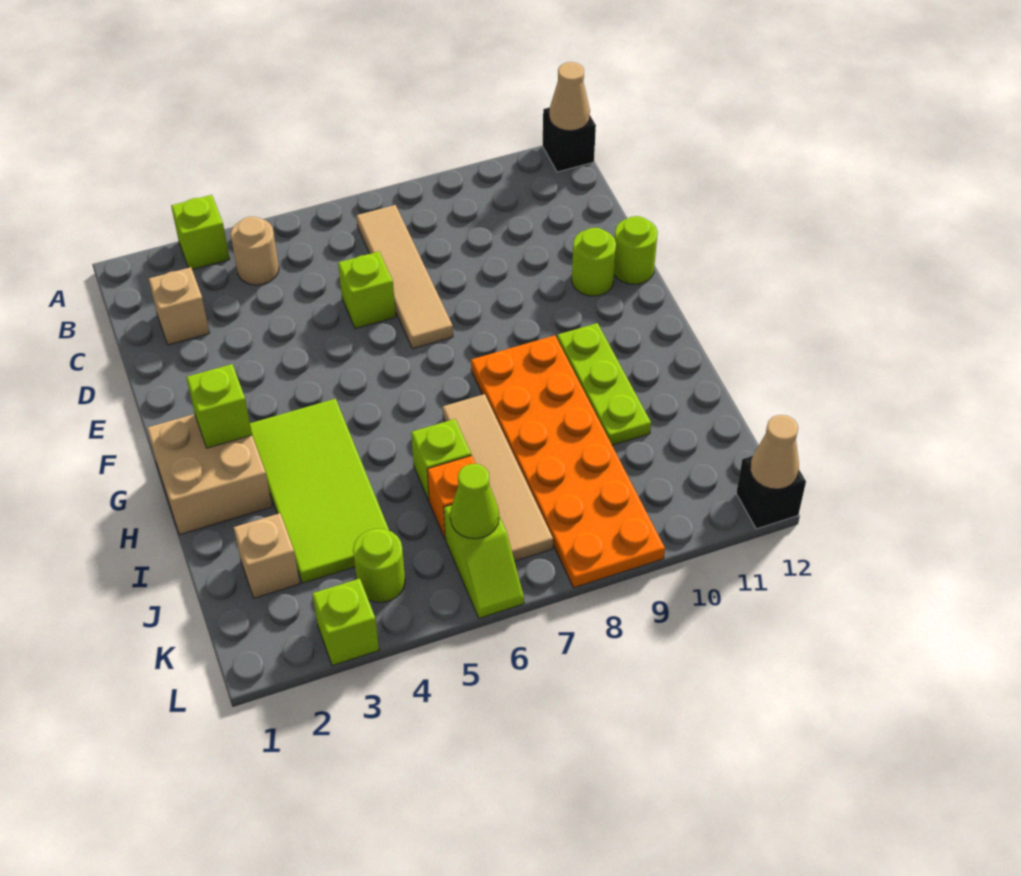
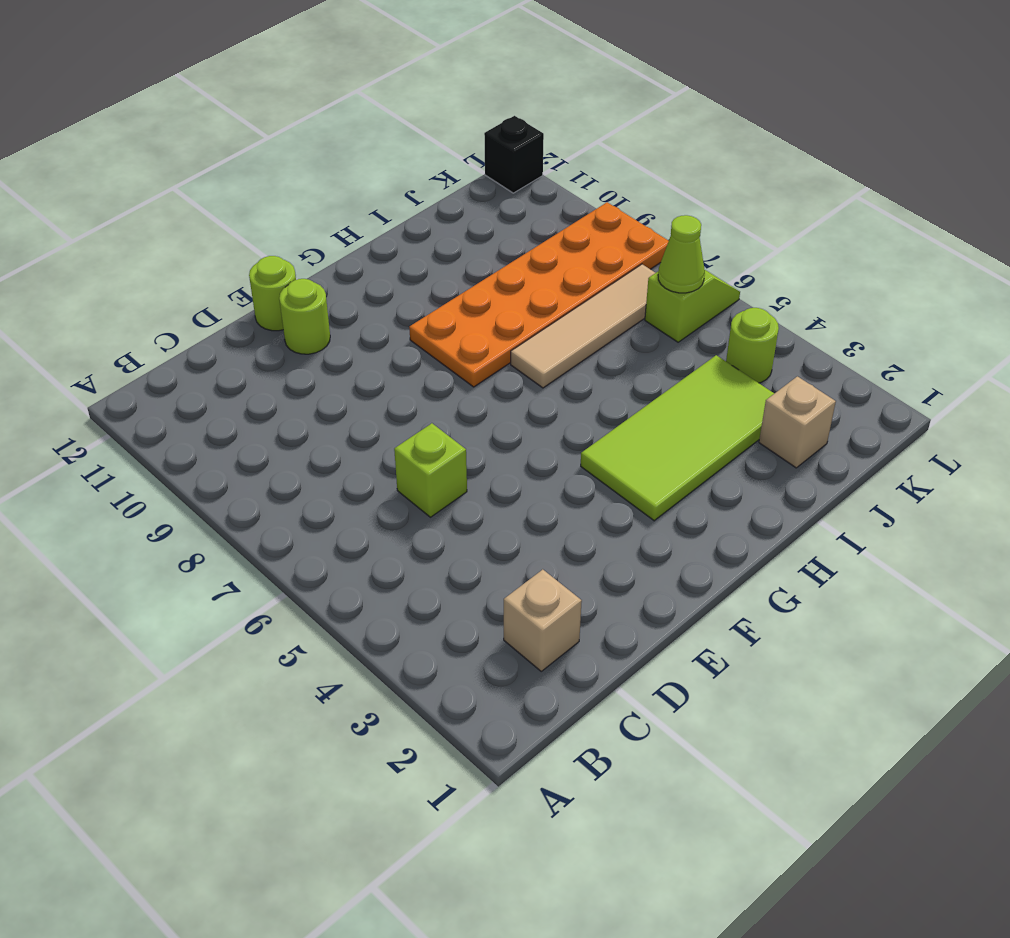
none -> lime 1x1 brick [171,195,230,270]
none -> black 1x1 brick [543,107,596,172]
none -> tan 1x1 round brick [231,217,279,285]

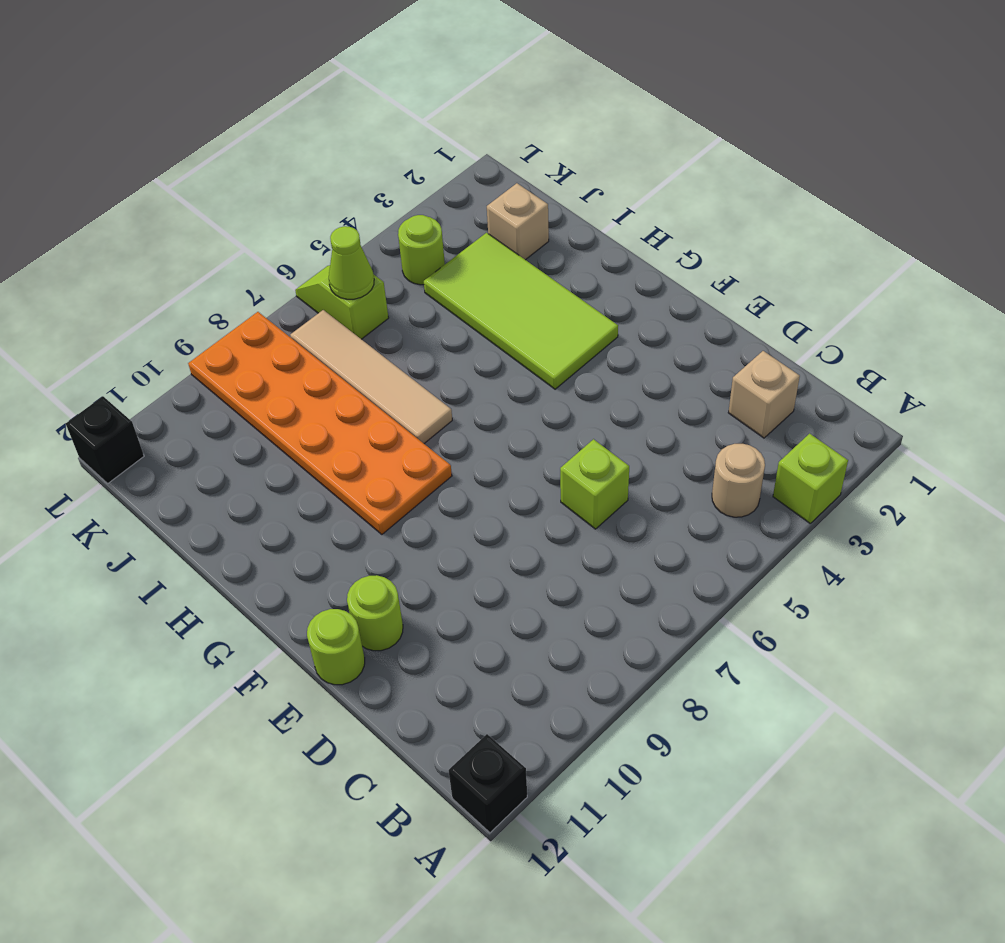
none -> tan 1x4 tile [357,205,453,349]
none -> tan 2x2 brick [147,414,272,535]
none -> lime 1x3 plate [557,323,651,445]

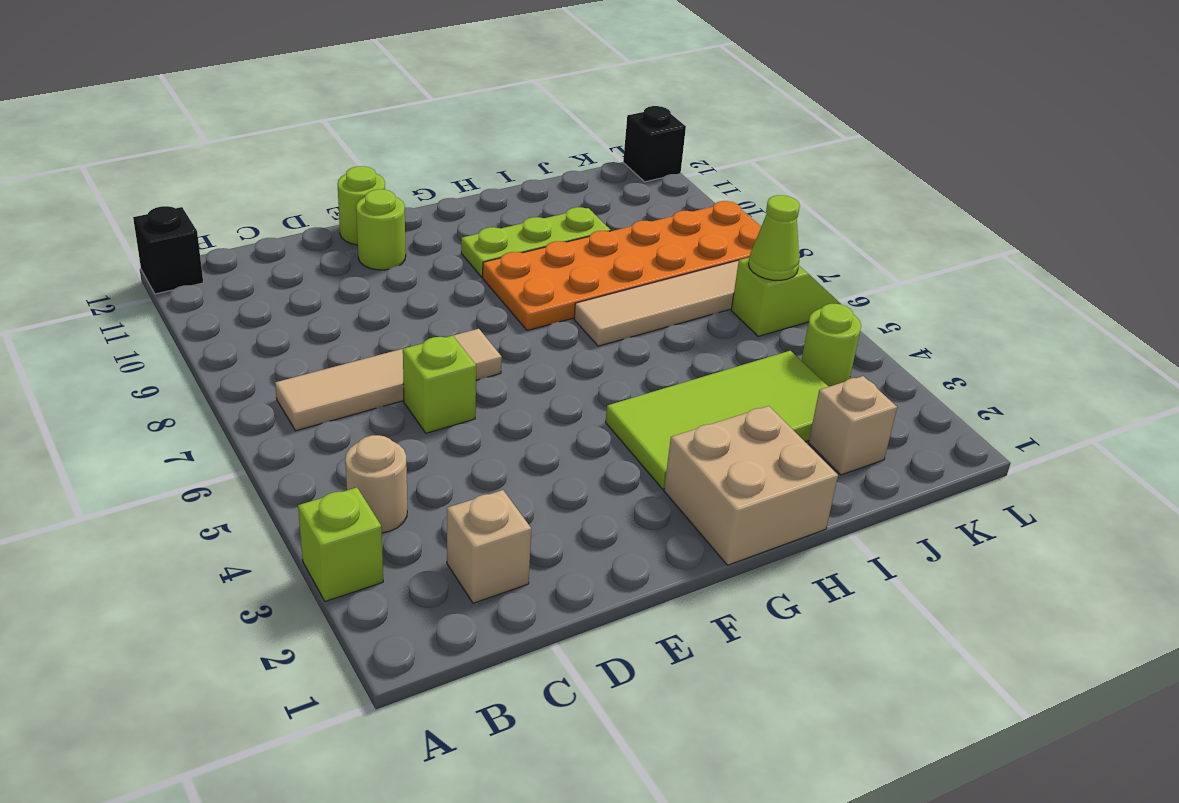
none -> lime 1x1 brick [411,419,471,501]
none -> orange 1x1 brick [427,455,476,538]
none -> lime 1x1 brick [312,579,379,666]

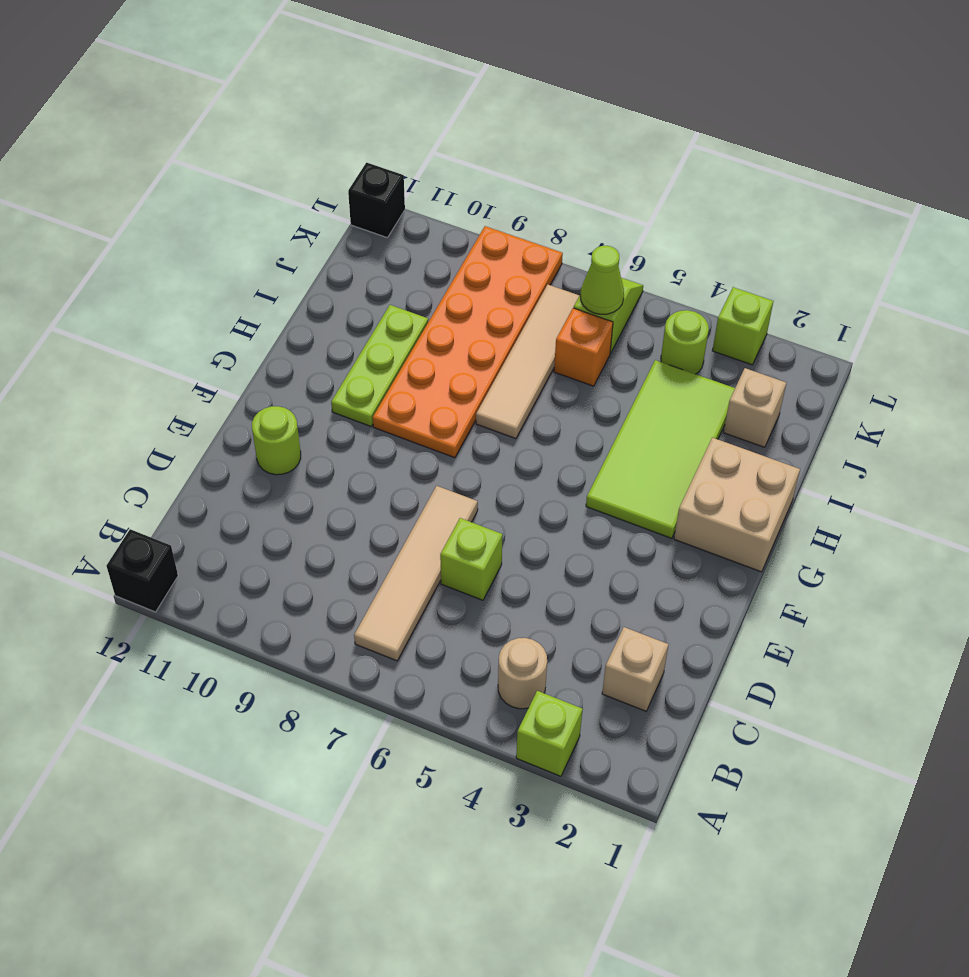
none -> lime 1x1 round brick [614,216,658,284]
none -> lime 1x1 brick [411,419,471,501]
none -> tan 1x1 cone [549,62,590,131]

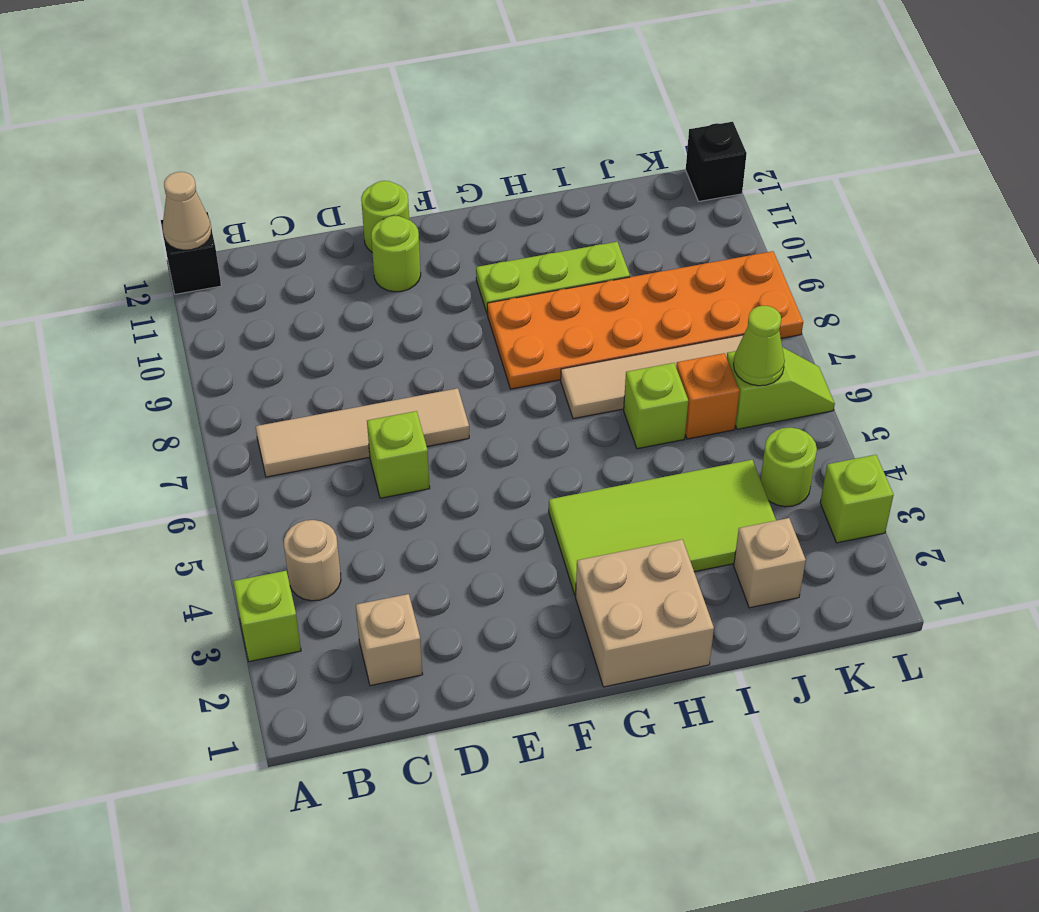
none -> lime 1x1 brick [186,364,252,448]
none -> tan 1x1 cone [750,415,799,489]

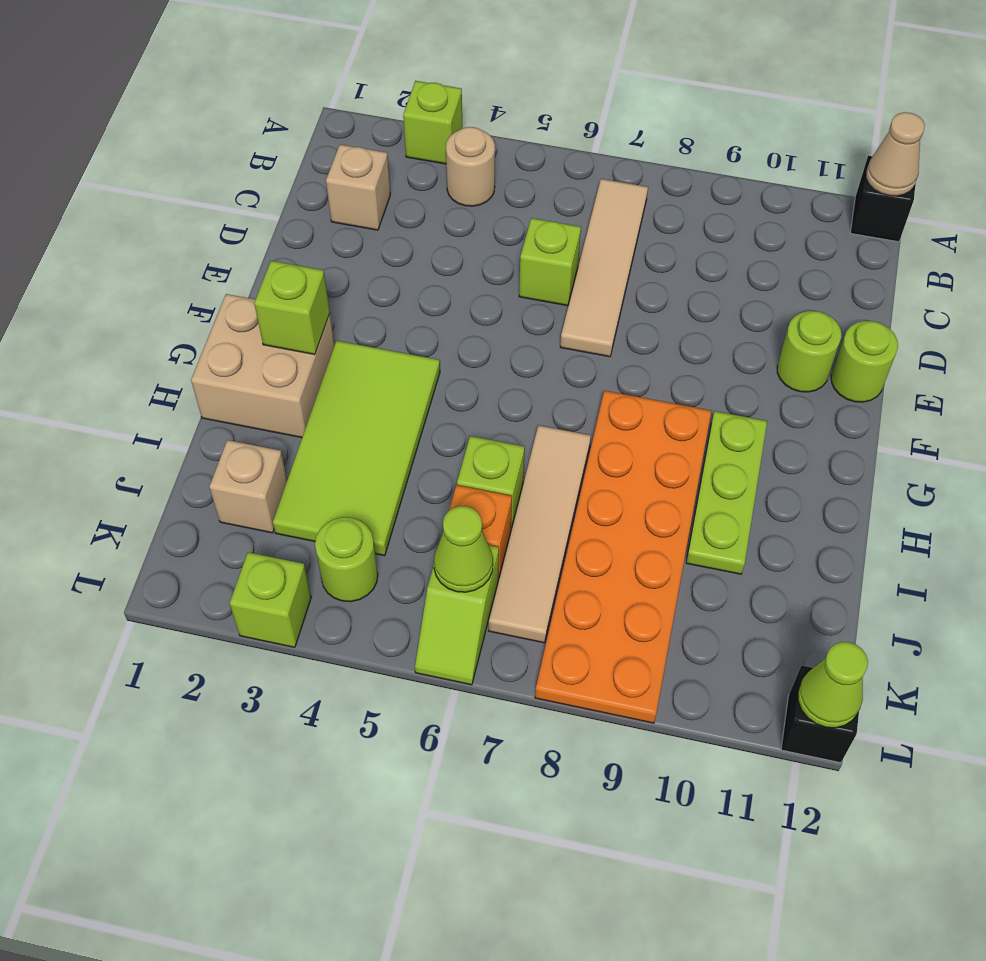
lime 1x1 cone [798,642,868,728] -> tan 1x1 cone [750,415,799,489]

